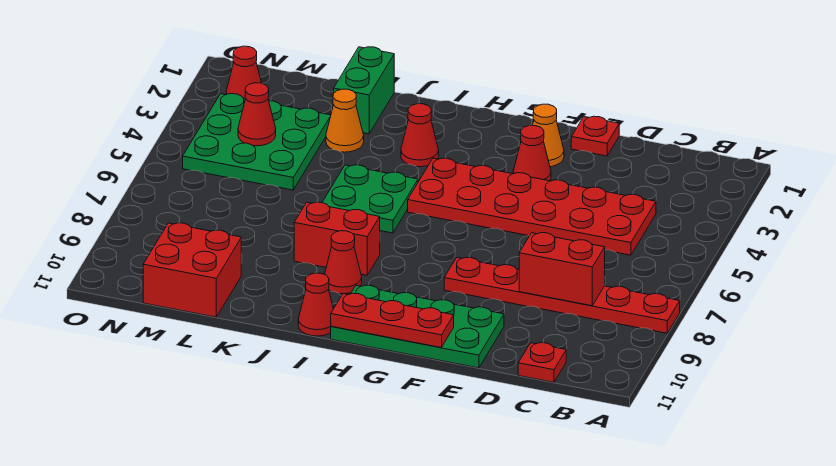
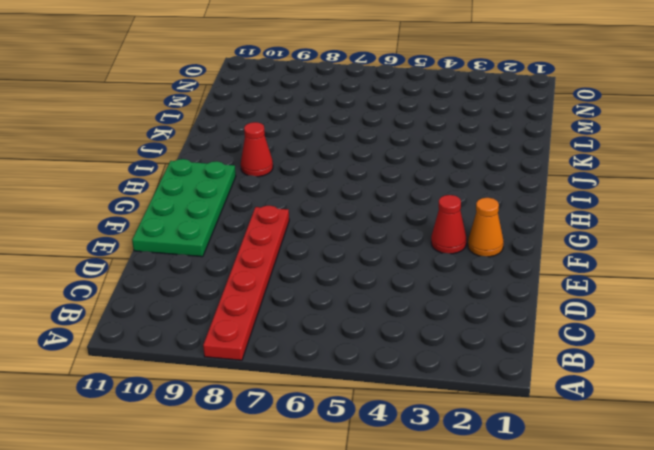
none -> red 2x6 plate [408,158,656,255]
none -> red 1x1 plate [518,343,566,382]
none -> red 1x1 plate [571,116,619,156]

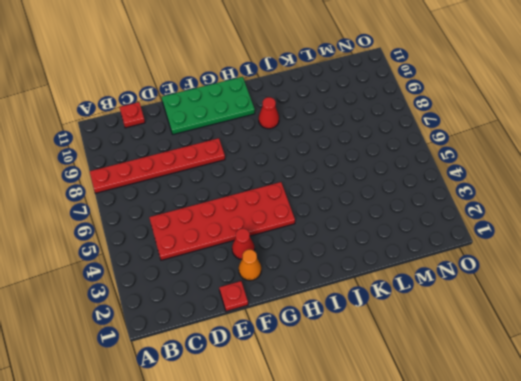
none -> red 1x1 cone [401,104,439,167]
none -> green 2x2 plate [322,165,418,233]
none -> red 1x2 brick [294,202,380,275]

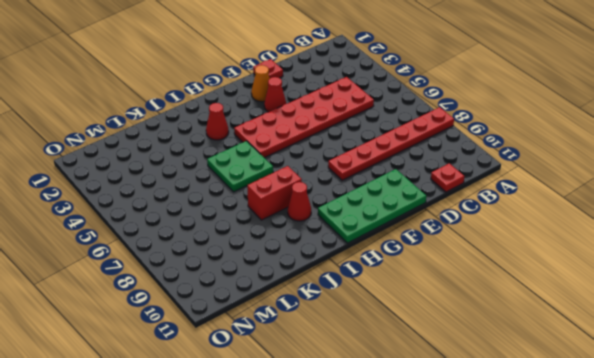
none -> red 1x1 cone [298,273,333,336]
none -> green 1x2 brick [334,47,394,134]
none -> orange 1x1 cone [326,89,364,152]

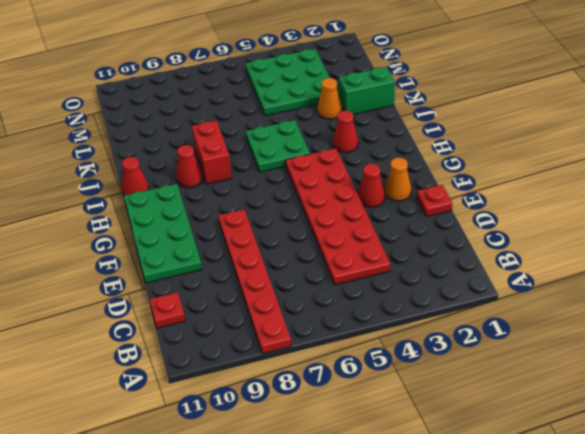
none -> red 2x2 brick [143,223,241,317]
none -> red 1x1 cone [226,46,261,98]
none -> red 1x2 brick [519,233,605,306]

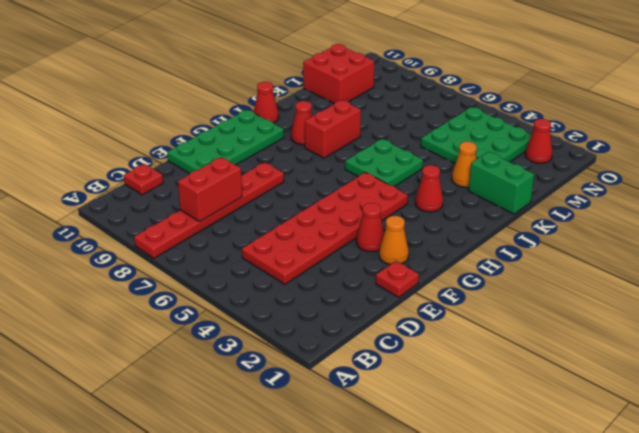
none -> red 1x3 plate [331,293,454,347]
none -> red 1x1 cone [238,83,276,146]

